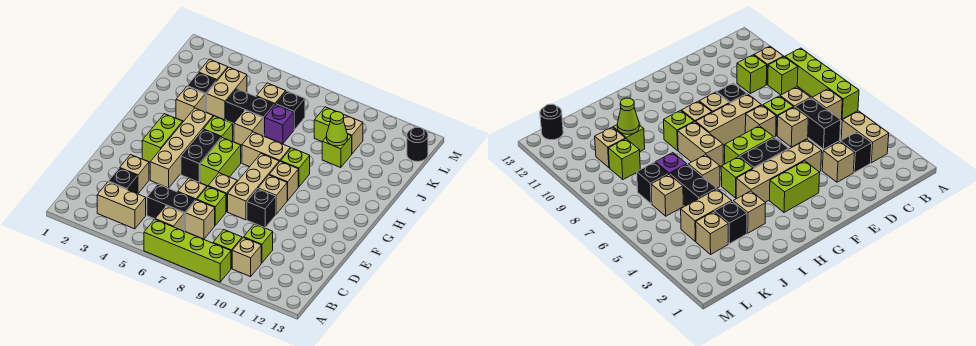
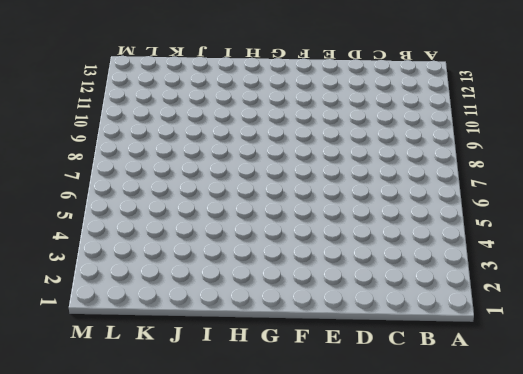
none -> lime 1x4 brick [144,219,231,282]
none -> tan 1x2 brick [97,182,146,229]
none -> tan 1x1 brick [155,206,184,231]
none -> lime 1x1 brick [213,230,242,268]

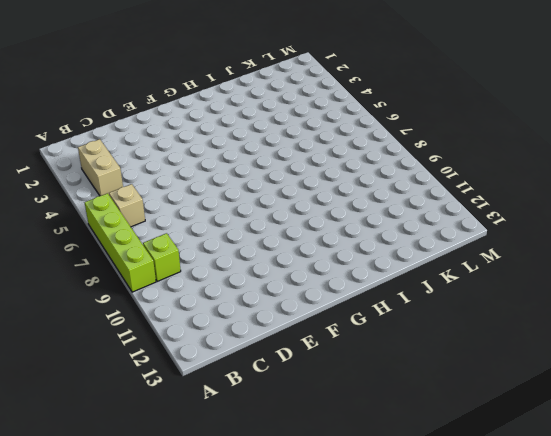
none -> tan 1x1 brick [232,237,261,277]
none -> black 1x1 brick [109,168,138,194]
none -> black 1x2 brick [147,184,196,231]
none -> tan 1x1 brick [186,200,215,239]

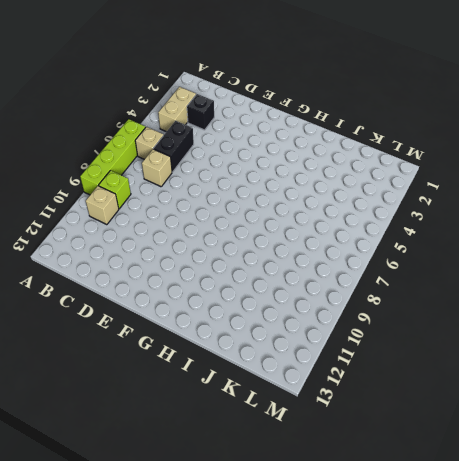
none -> lime 1x1 brick [244,224,273,263]
none -> tan 1x1 brick [120,155,149,193]
none -> tan 1x1 brick [178,178,207,200]
none -> lime 1x1 brick [197,187,226,225]

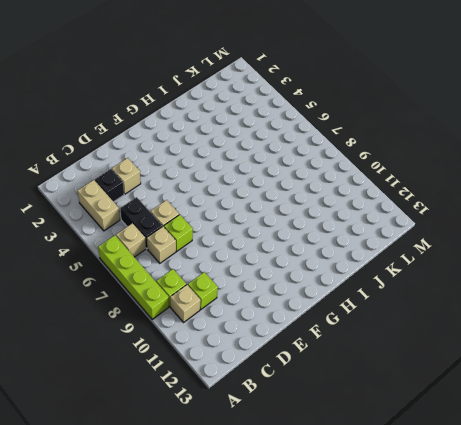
none -> tan 1x4 brick [150,108,213,188]
none -> tan 1x1 brick [208,173,237,212]
none -> tan 1x3 brick [228,154,279,220]
none -> black 1x1 brick [247,189,276,228]

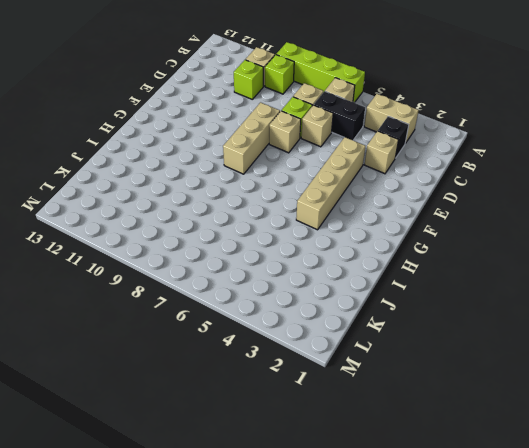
none -> black 1x1 brick [247,189,276,228]
none -> lime 1x2 brick [142,114,183,162]
none -> black 1x2 brick [181,130,221,182]
none -> lime 1x2 brick [200,138,241,186]

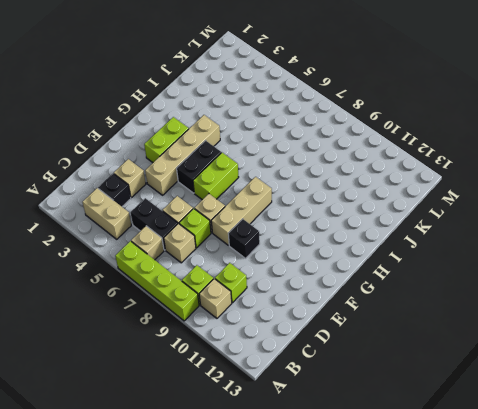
none -> tan 1x1 brick [258,175,288,214]
none -> tan 1x1 brick [269,161,298,200]
none -> lime 1x1 brick [203,116,233,142]
none -> tan 1x2 brick [242,132,290,167]

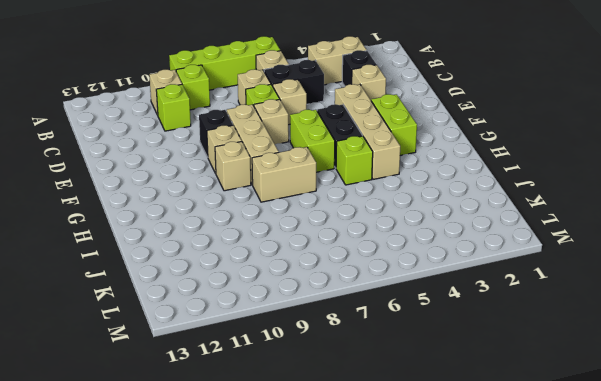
none -> lime 1x1 brick [281,148,310,187]
none -> tan 1x1 brick [176,87,205,121]
none -> tan 1x1 brick [234,111,263,145]
none -> black 1x1 brick [187,73,216,112]

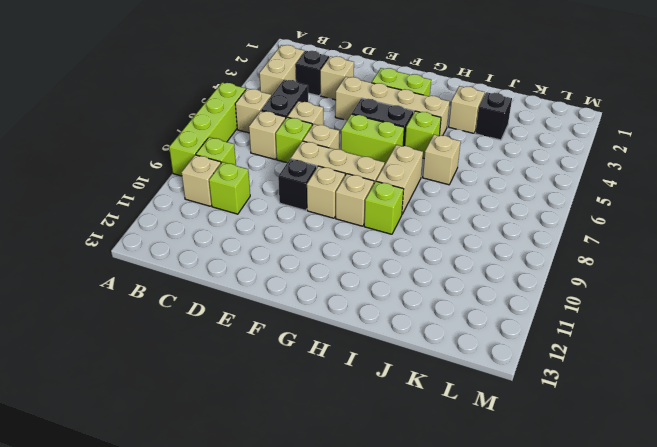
none -> tan 1x2 brick [207,67,247,120]
none -> black 1x2 brick [226,89,274,136]
none -> purple 1x1 brick [265,105,294,144]
none -> lime 1x1 brick [322,135,352,168]

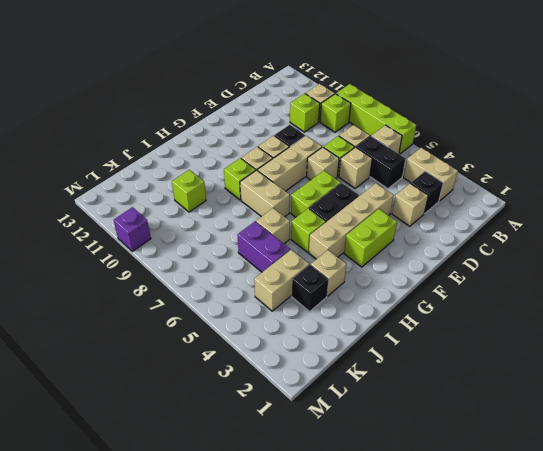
purple 1x2 brick [238,222,290,272] -> black 1x2 brick [226,89,274,136]
purple 1x1 brick [114,207,151,251] -> purple 1x1 brick moved to [265,105,294,144]
none -> tan 1x1 brick [199,59,228,82]
none -> tan 1x1 brick [257,83,286,105]
none -> black 1x1 brick [276,91,305,130]
none -> lime 1x1 brick [314,107,336,141]

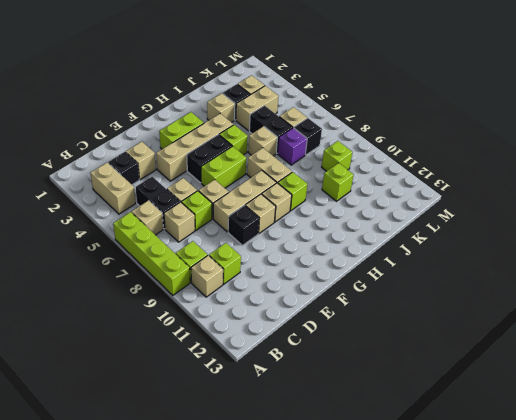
none -> tan 1x1 brick [343,115,363,154]
none -> black 1x1 round brick [407,127,428,162]
none -> lime 1x1 cone [326,112,348,146]

